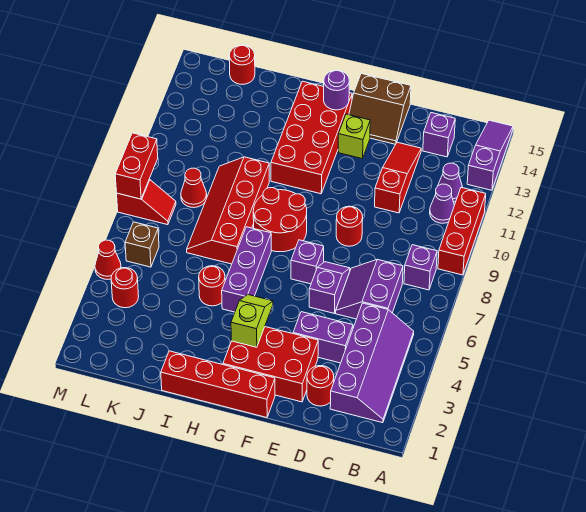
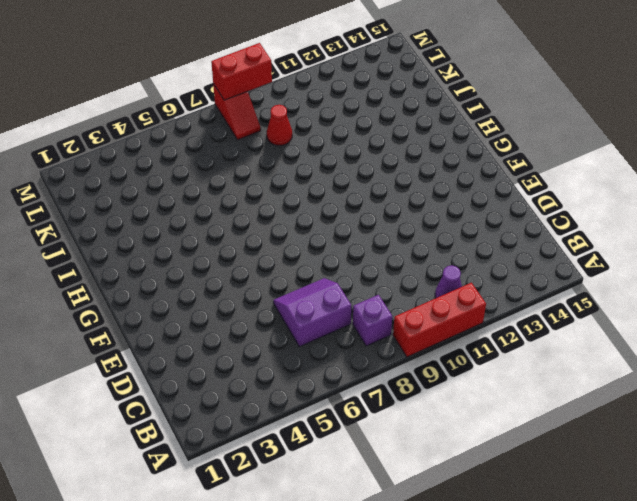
none -> purple 1x3 slope [467,120,513,190]
none -> purple 2x4 slope [330,303,414,423]
none -> purple 1x1 cone [438,163,463,202]
none -> purple 1x1 brick [423,113,455,157]

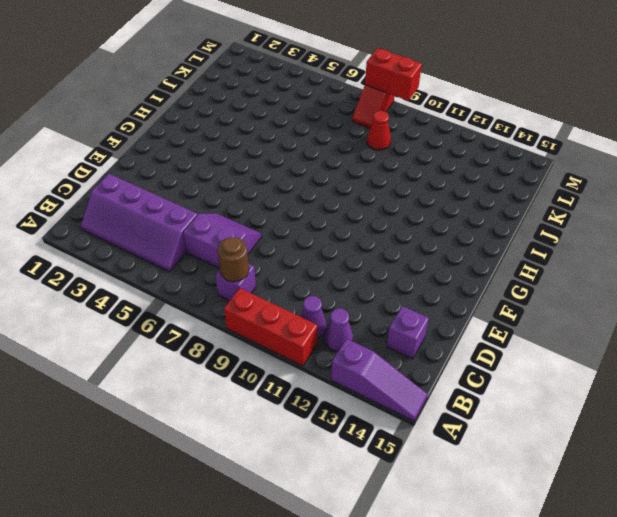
brown 1x1 round brick [218,237,249,282] -> none
none -> red 1x1 round brick [307,366,334,406]
none -> purple 1x2 brick [293,312,353,363]
none -> red 1x3 slope [375,142,421,213]
none -> red 2x3 brick [223,327,318,402]

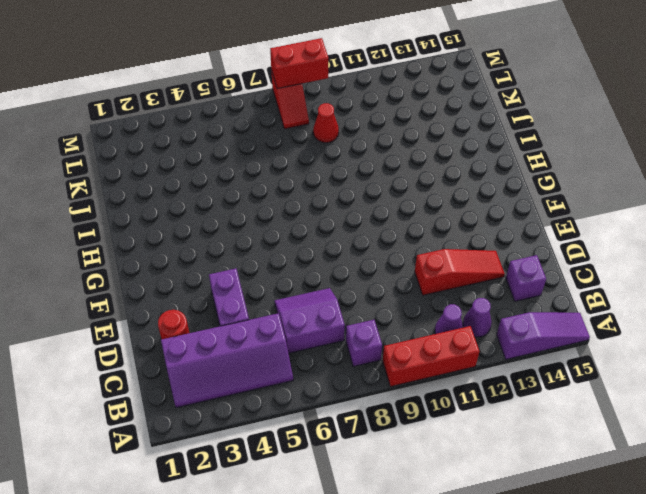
none -> red 2x3 brick [223,327,318,402]
none -> purple 1x2 slope [309,262,350,313]
none -> red 1x1 round brick [336,206,363,246]
none -> brown 2x2 slope [349,74,411,144]

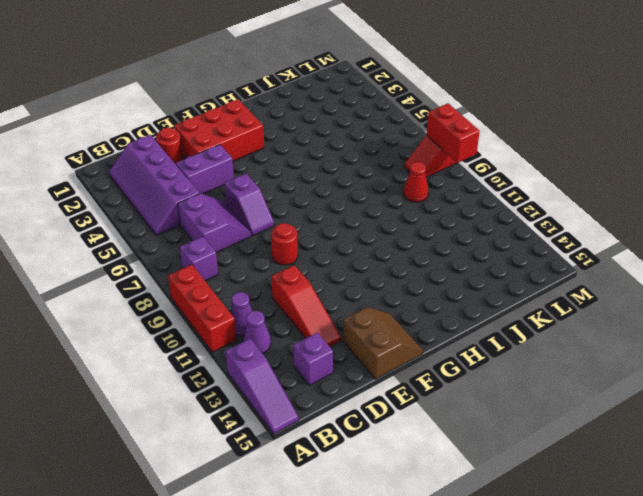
brown 2x2 slope [343,307,423,379] -> brown 2x2 slope turned to [349,74,411,144]
none -> red 1x4 brick [161,351,275,418]
none -> purple 1x1 brick [291,240,324,284]
none -> lime 1x1 brick [338,114,370,159]
none -> red 2x2 round brick [253,188,307,252]

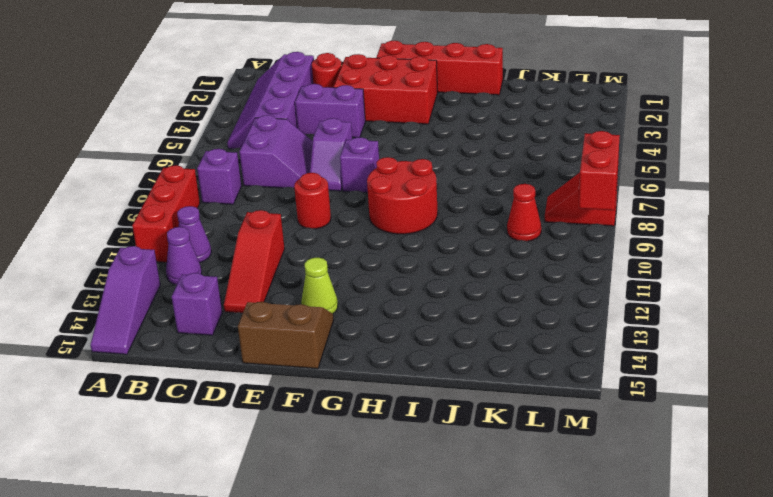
lime 1x1 cone [301,258,338,314] -> lime 1x1 brick [338,114,370,159]
none -> red 2x4 brick [271,81,352,194]
none -> purple 1x3 brick [222,227,271,312]
none -> red 1x1 round brick [199,266,225,306]
none -> red 2x4 slope [187,157,269,264]

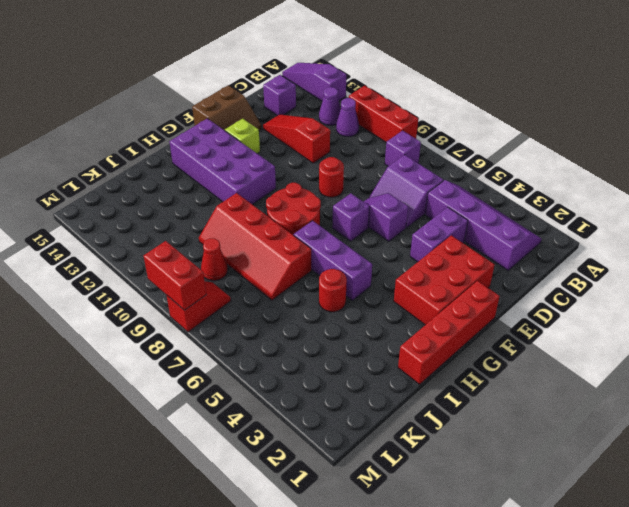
purple 2x4 brick [169,118,276,204] -> red 2x4 brick [271,81,352,194]
none -> red 1x1 round brick [307,366,334,406]
none -> red 1x1 round brick [229,45,255,84]
none -> red 1x1 round brick [111,268,139,308]
none -> brown 1x1 brick [125,222,159,267]

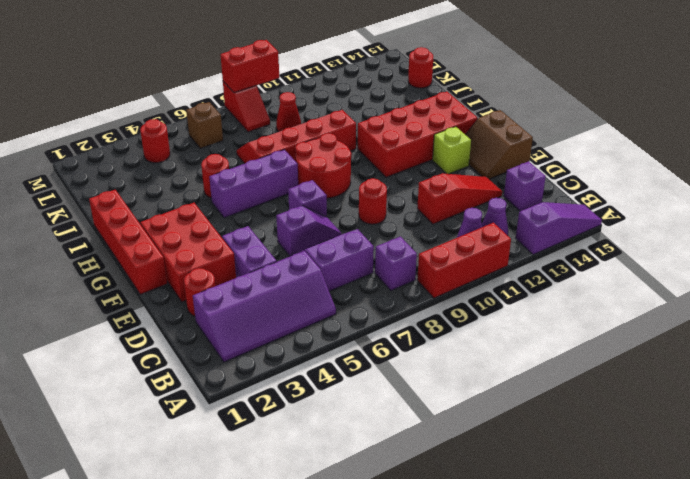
none -> red 1x1 cone [95,240,121,279]
none -> lime 1x2 slope [231,295,273,347]
none -> purple 1x1 round brick [324,70,349,110]

